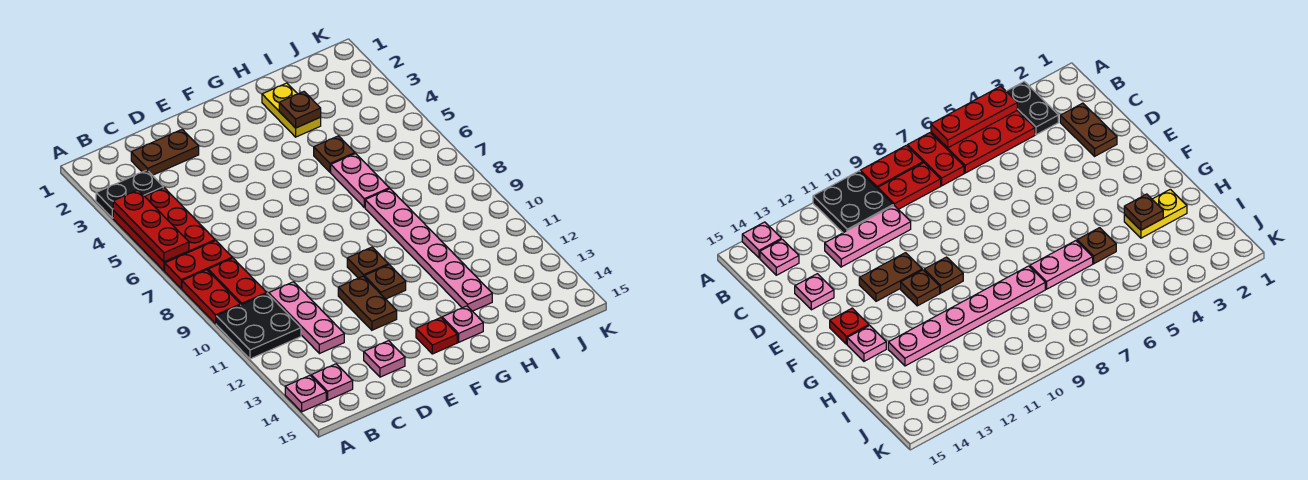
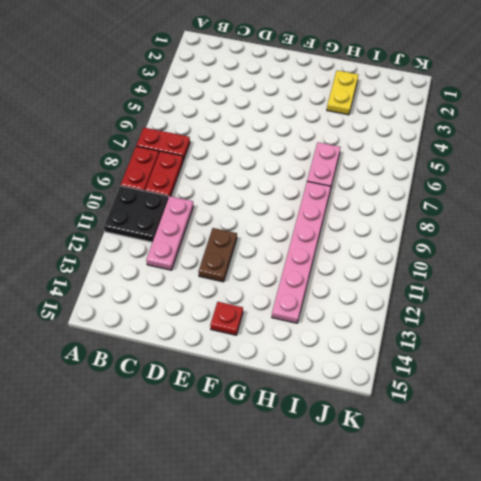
none -> black 1x2 plate [96,170,163,218]
none -> red 2x3 plate [113,188,215,271]
none -> pink 1x1 plate [285,376,326,412]

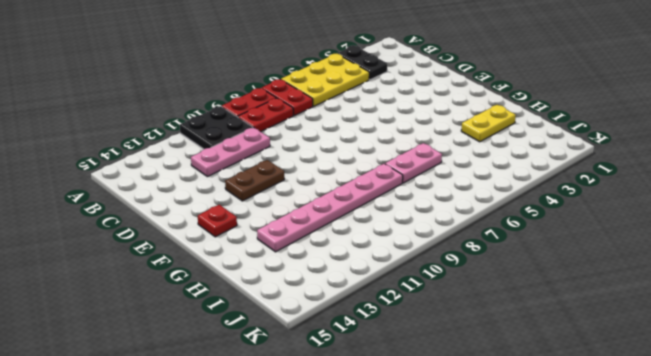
yellow 2x3 plate [281,53,369,106] -> red 2x3 plate [113,188,215,271]
none -> pink 1x1 plate [285,376,326,412]
none -> pink 1x1 plate [311,364,353,400]
none -> brown 1x2 plate [131,129,199,175]

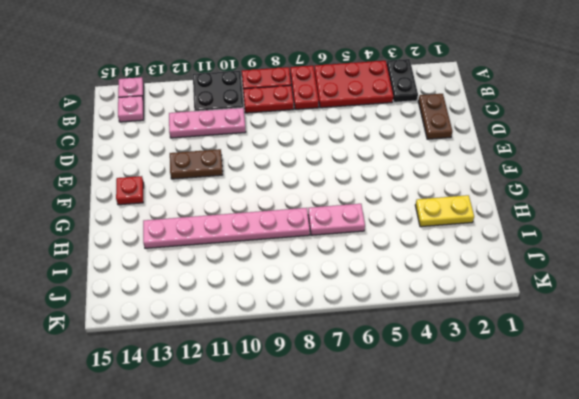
none -> pink 1x1 plate [364,341,405,377]
none -> brown 1x1 plate [347,247,389,278]
none -> brown 1x1 plate [364,265,406,299]

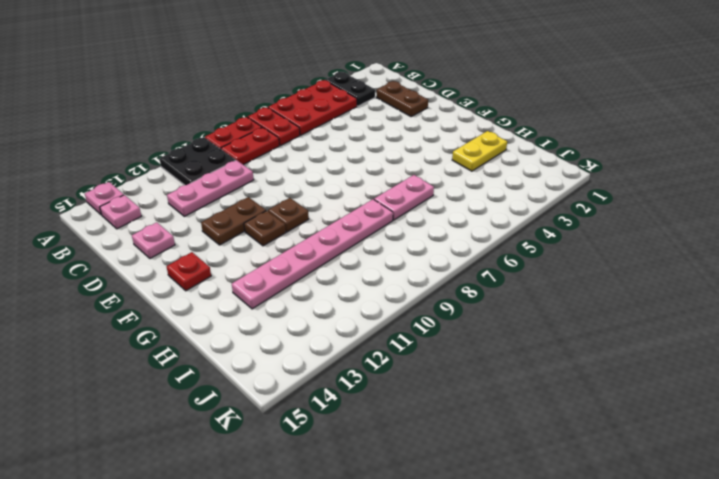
none -> pink 1x1 plate [442,306,483,342]
none -> brown 1x1 plate [314,136,355,172]
none -> red 1x3 plate [113,190,189,262]

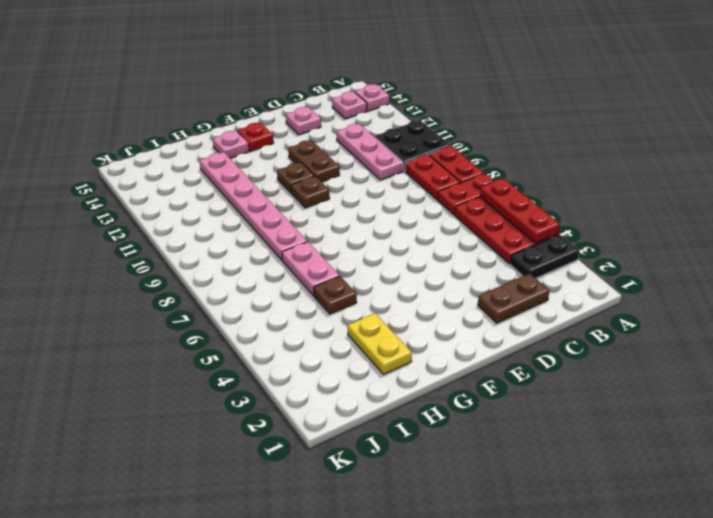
none -> brown 1x1 plate [279,92,321,128]

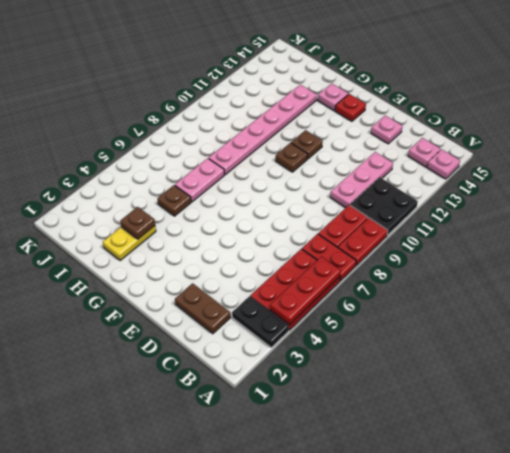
none -> brown 1x2 plate [338,276,397,330]

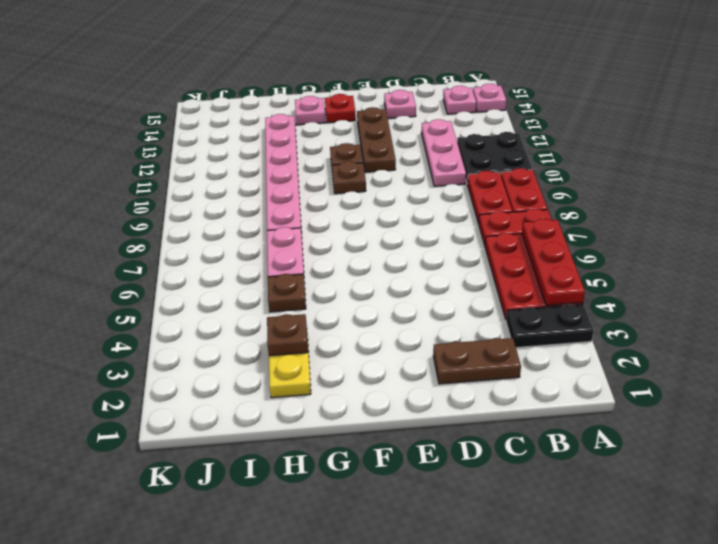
brown 1x3 plate [357,107,396,172] -> brown 1x2 plate [338,276,397,330]

